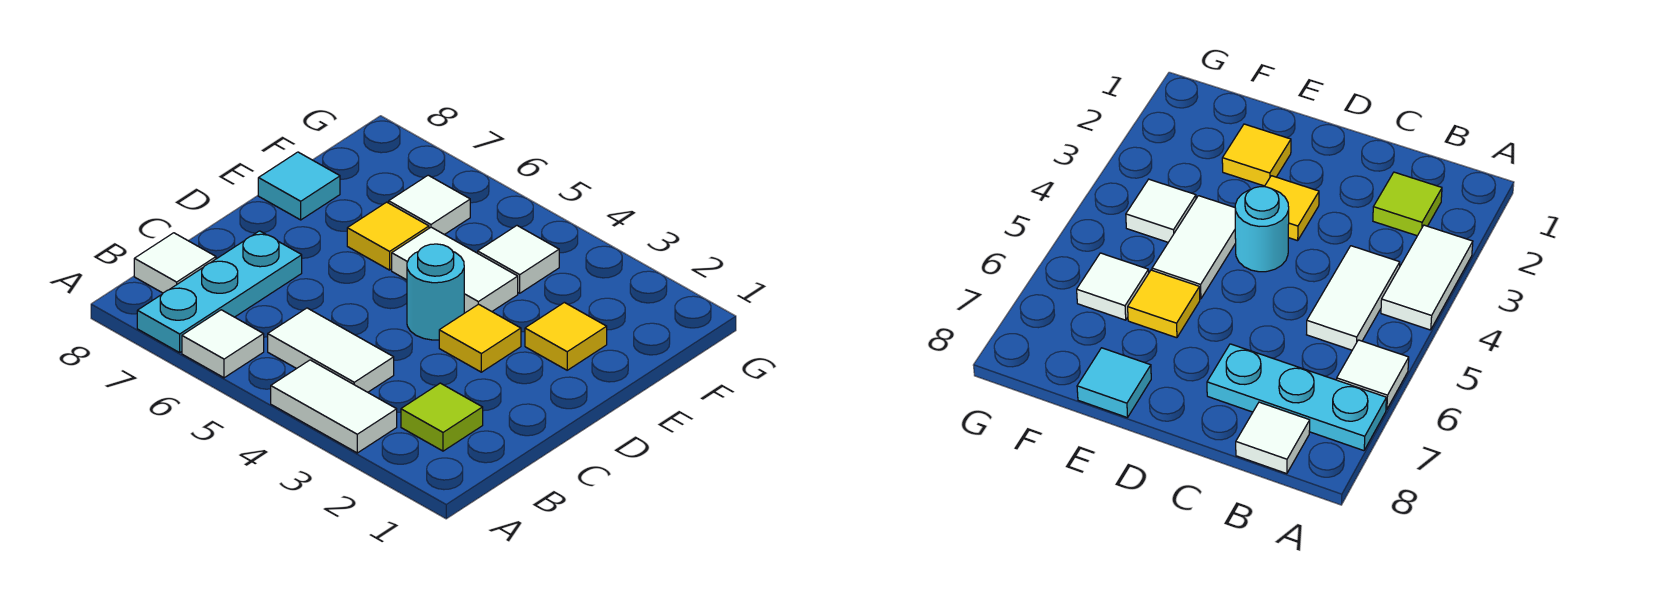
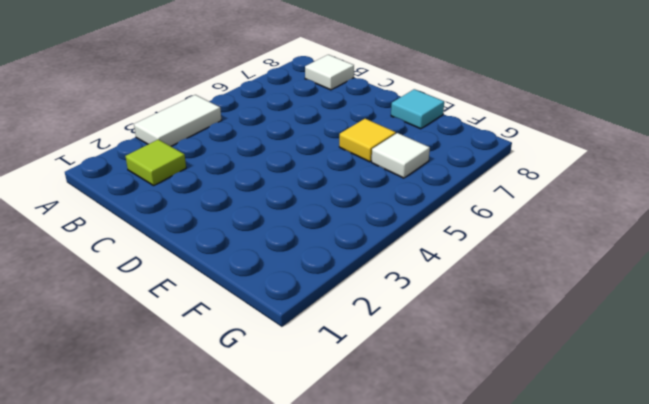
none -> white 1x1 tile [182,310,264,378]
none -> cyan 1x3 plate [137,231,302,353]
none -> white 1x2 tile [268,308,394,392]

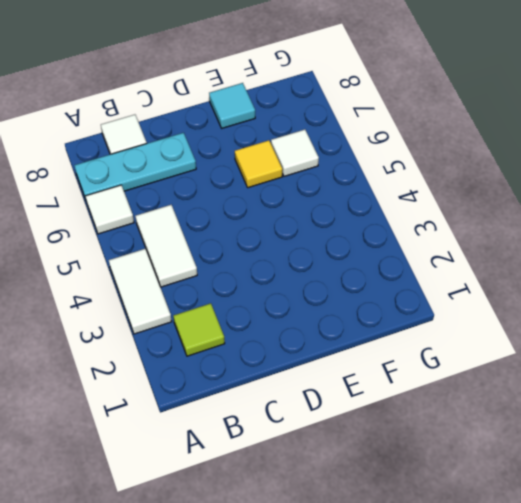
none -> yellow 1x1 tile [439,304,521,372]
none -> cyan 1x1 round brick [407,244,464,340]
none -> yellow 1x1 tile [525,302,607,370]

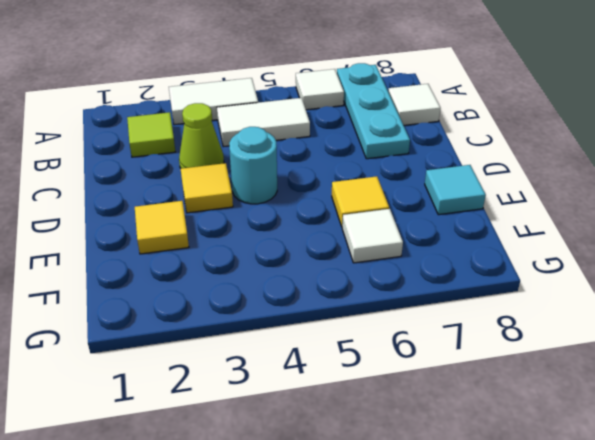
lime 1x1 cone [179,103,224,168] -> none
none -> white 1x2 tile [392,227,518,313]
none -> white 1x1 tile [478,226,559,293]

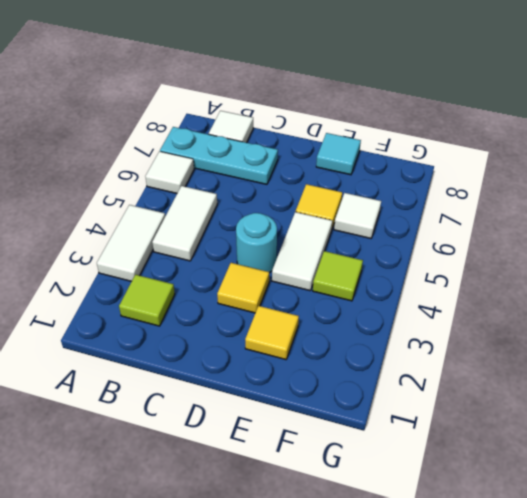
lime 1x1 tile [313,251,363,301] -> white 1x1 tile [478,226,559,293]

